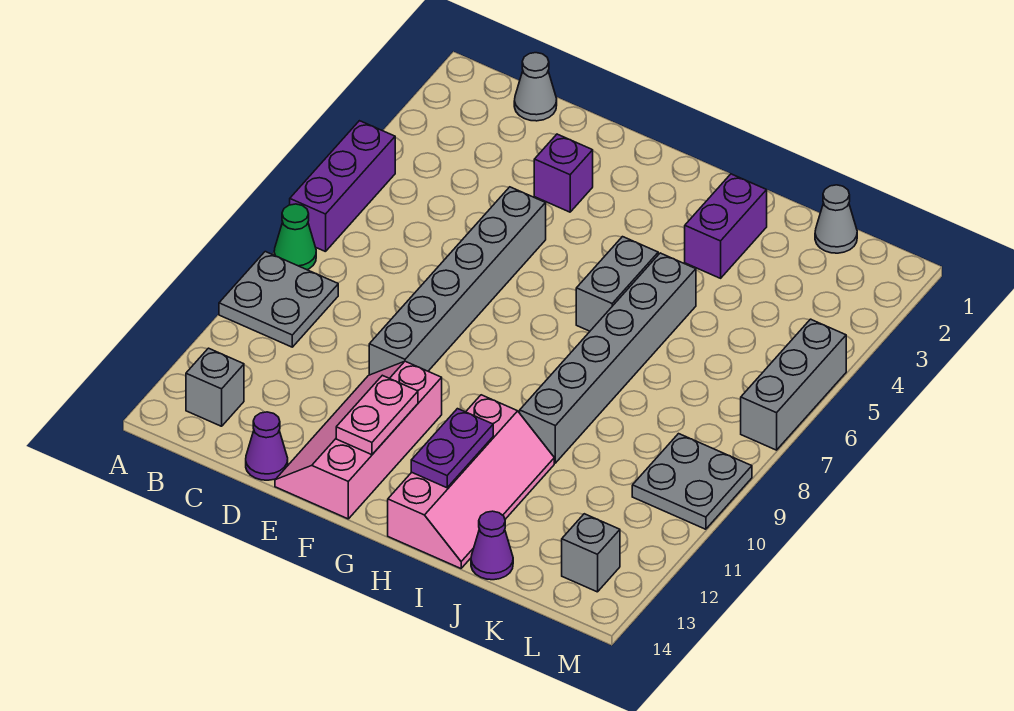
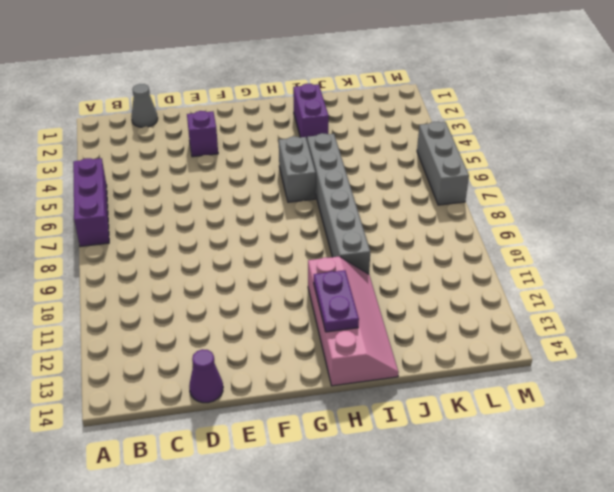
none -> green 1x1 cone [274,204,316,270]
none -> grey 2x2 plate [219,252,338,347]
none -> grey 1x1 brick [186,348,244,426]

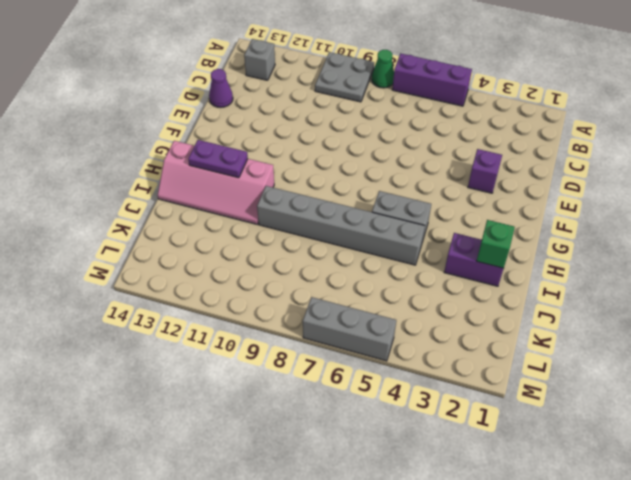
green 1x1 brick [477,220,515,268] -> none
none -> grey 1x1 cone [514,53,557,121]
none -> grey 1x6 brick [369,187,546,375]
none -> pink 2x4 slope [275,361,442,519]

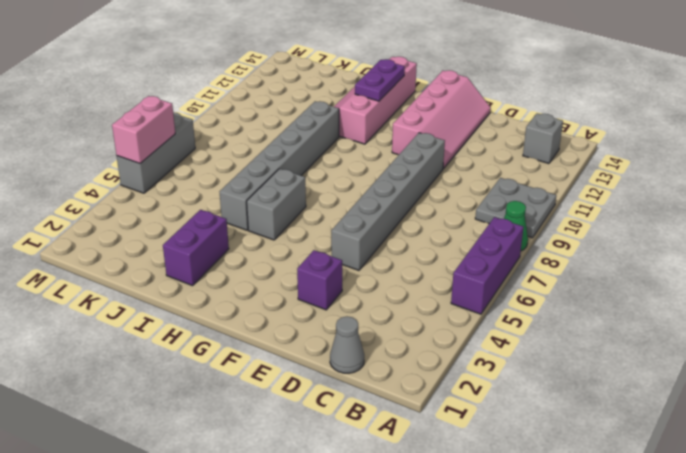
pink 1x2 brick [112,96,175,164] -> none
none -> purple 1x1 cone [246,412,288,480]
none -> purple 1x1 cone [471,511,513,580]
none -> grey 1x1 cone [815,185,857,253]

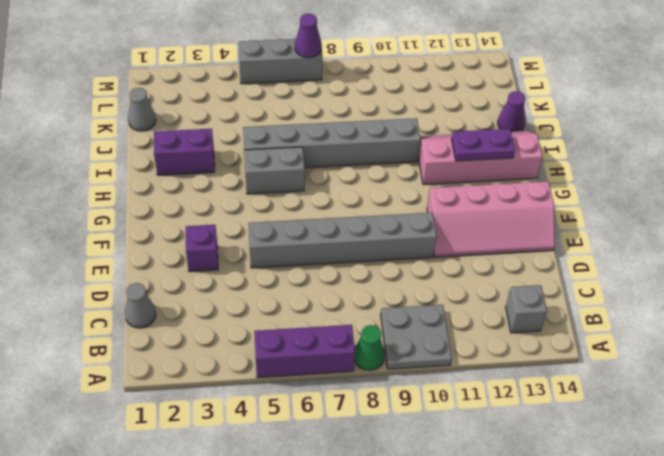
purple 1x1 cone [295,14,322,58] -> purple 1x1 cone moved to [246,412,288,480]
none -> grey 2x2 plate [632,434,752,529]
none -> grey 1x1 brick [562,514,620,592]
none -> pink 1x2 plate [336,375,418,455]

